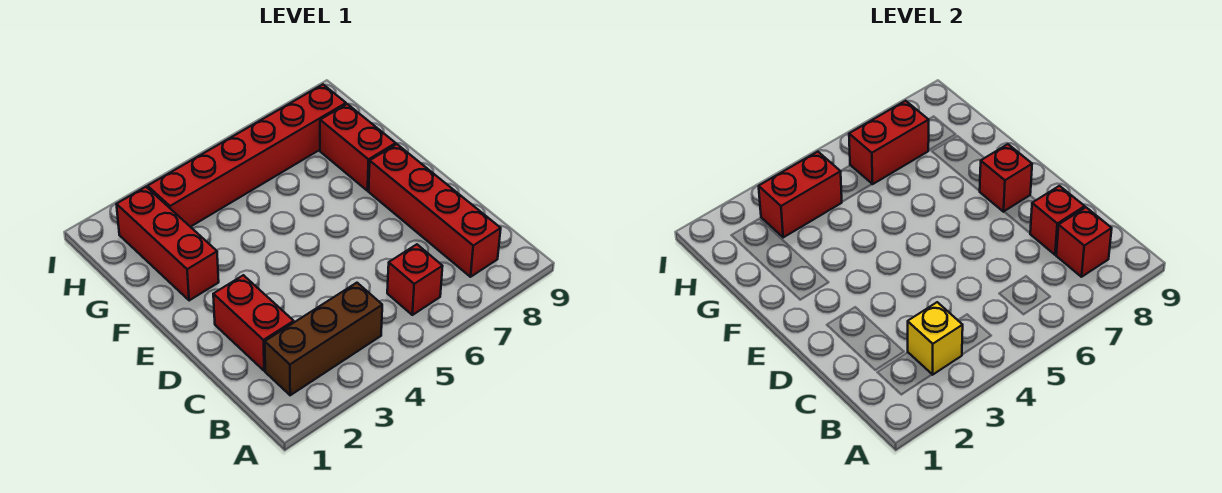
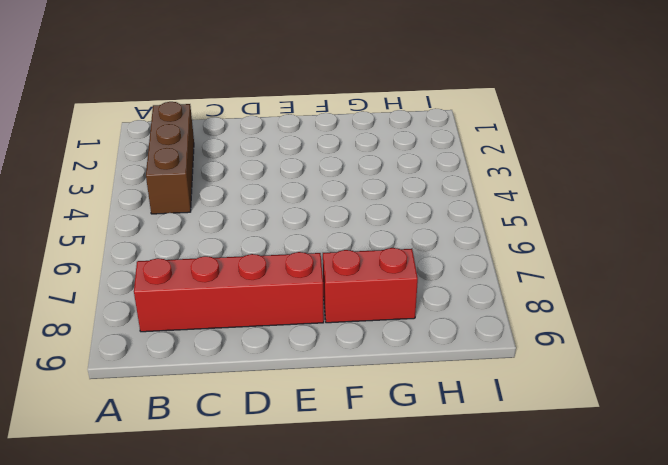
none -> red 1x1 brick [387,244,443,315]
none -> red 1x2 brick [213,275,294,371]
none -> red 1x3 brick [116,187,219,301]

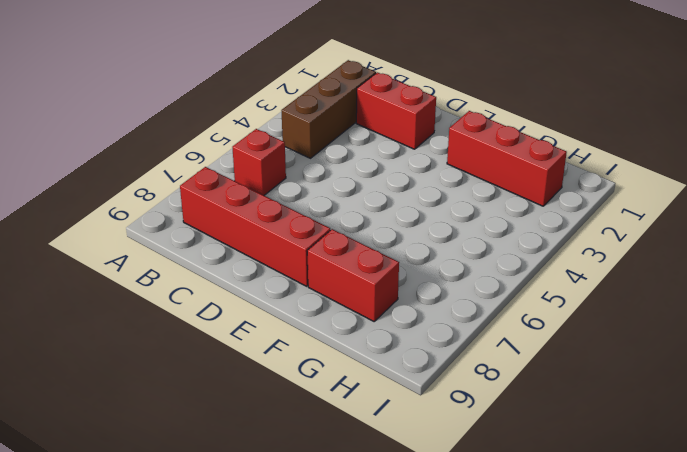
none -> red 1x6 brick [148,85,346,227]
none -> yellow 1x1 brick [908,302,963,375]
none -> red 1x1 brick [1056,207,1112,277]

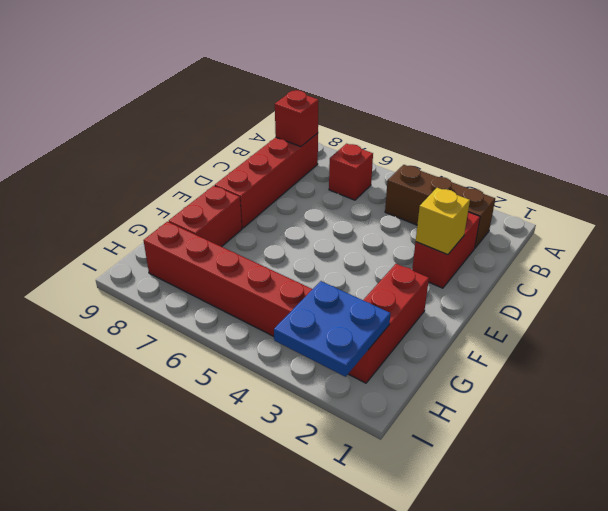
yellow 1x1 brick [416,188,470,255] -> yellow 1x1 brick moved to [908,302,963,375]
blue 2x2 plate [274,281,391,377] -> red 1x2 brick [759,152,842,237]
none -> red 1x1 brick [1030,186,1085,255]
none -> red 1x1 brick [980,144,1032,212]
none -> red 1x2 brick [849,101,929,184]

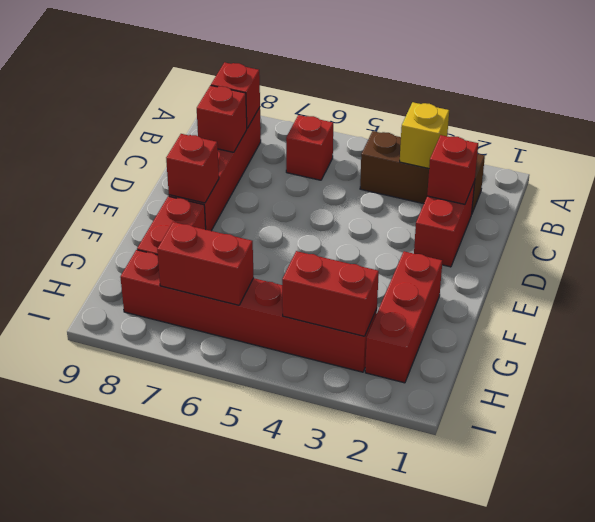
red 1x1 brick [427,135,478,204] -> none

